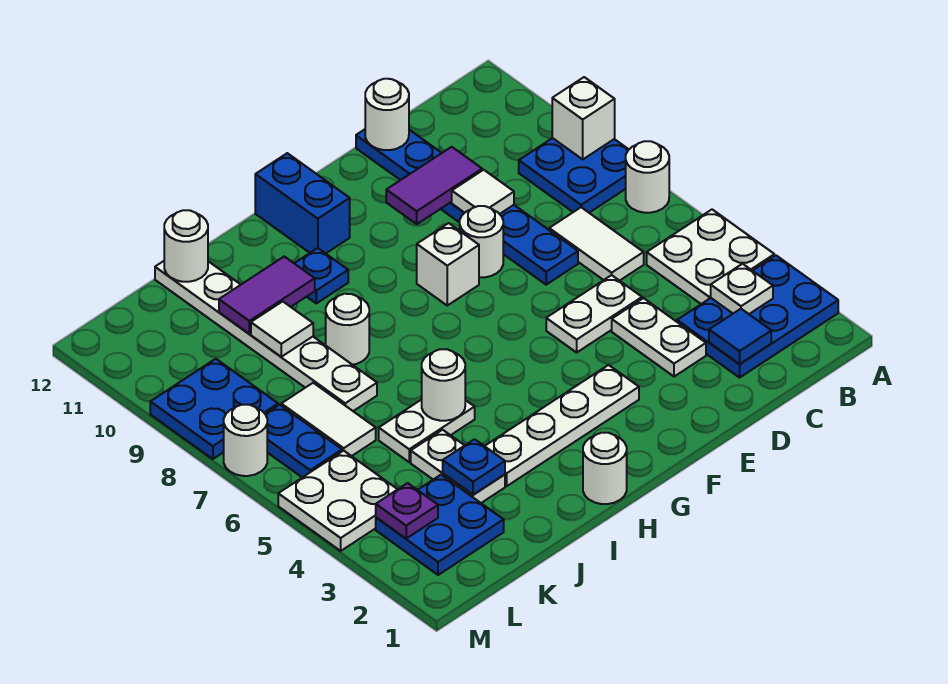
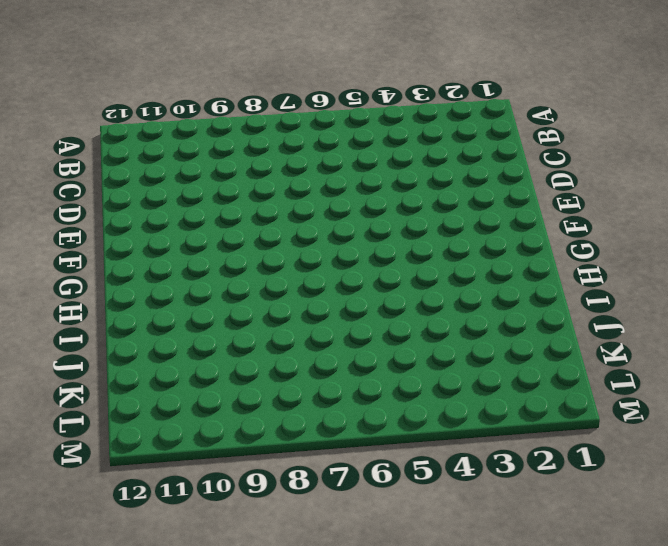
none -> blue 2x3 plate [677,256,838,378]
none -> white 2x2 plate [647,210,774,304]
none -> white 1x1 round brick [626,141,669,213]
none -> blue 2x2 plate [519,138,629,213]

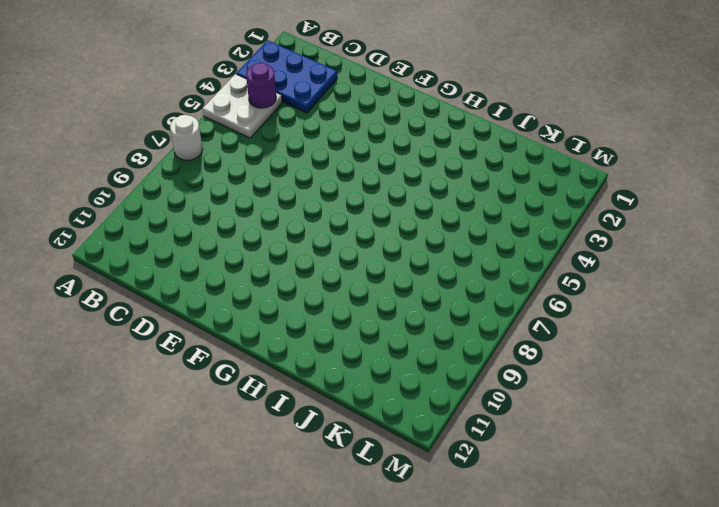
purple 1x1 round brick [246,63,276,108] -> none
none -> blue 2x2 plate [519,138,629,213]
none -> white 1x2 tile [549,207,644,281]
none -> white 1x2 plate [612,298,706,377]
none -> white 1x2 plate [546,275,642,352]

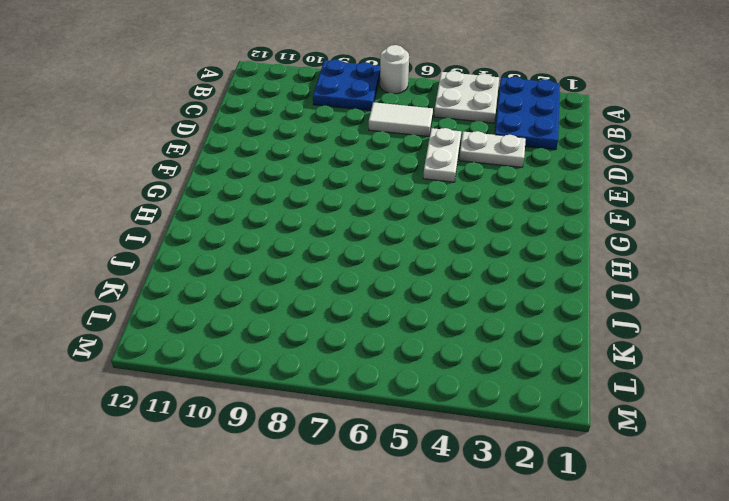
none -> blue 1x6 plate [356,129,578,285]
none -> white 1x1 round brick [460,206,503,277]
none -> white 1x4 plate [485,365,639,486]
none -> white 1x1 brick [417,223,479,305]

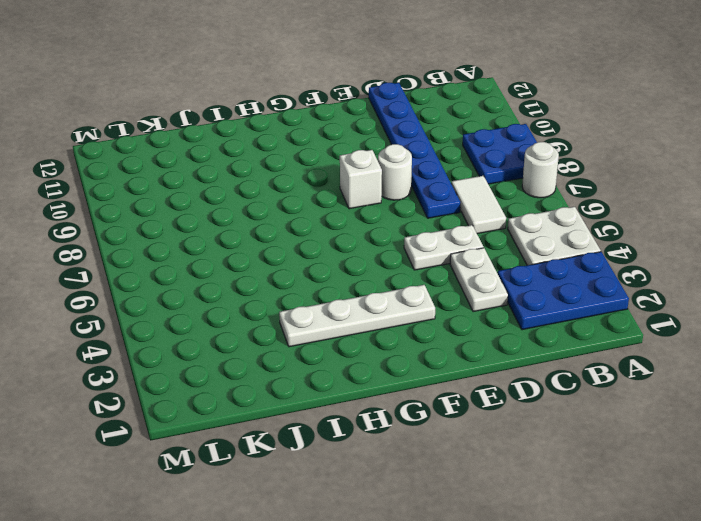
none -> blue 1x2 brick [255,153,350,253]
none -> white 1x1 round brick [583,433,627,504]
none -> blue 1x1 plate [294,248,348,303]
none -> white 1x2 plate [379,400,475,462]

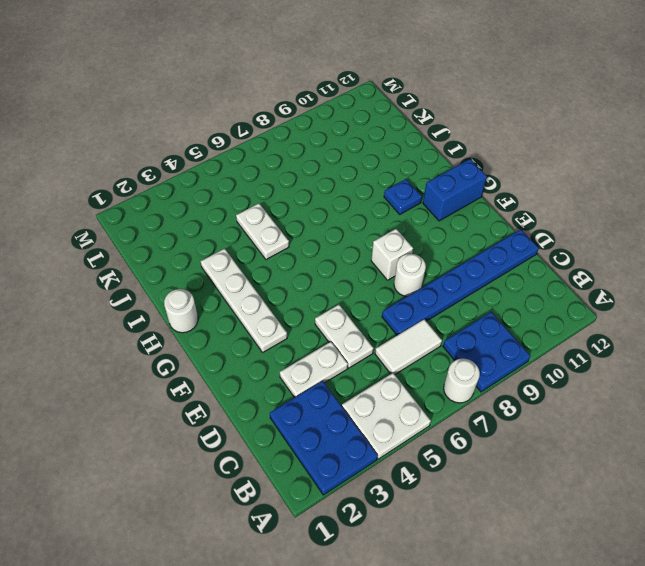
none -> white 1x1 round brick [326,294,369,365]
none -> white 1x2 plate [411,430,505,503]
none -> white 1x6 plate [155,261,377,411]
none -> blue 2x2 plate [376,475,504,575]

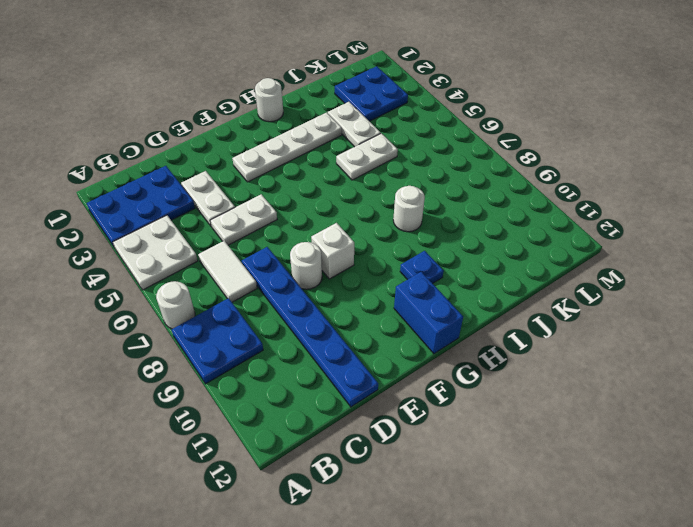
none -> white 1x6 plate [155,261,377,411]
none -> white 1x2 tile [281,383,376,456]
none -> white 2x2 plate [278,451,397,551]
none -> blue 1x2 plate [265,405,342,477]

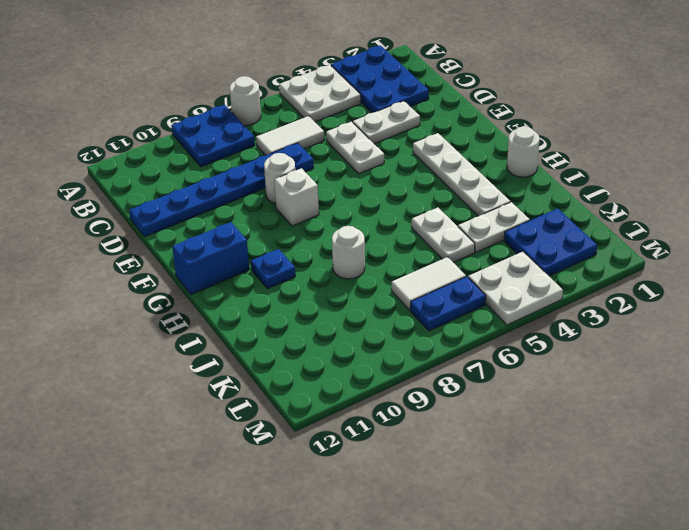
none -> white 1x6 plate [155,261,377,411]
none -> blue 2x2 plate [150,359,278,459]
none -> white 1x1 round brick [224,405,267,476]
none -> white 1x1 brick [552,77,615,159]

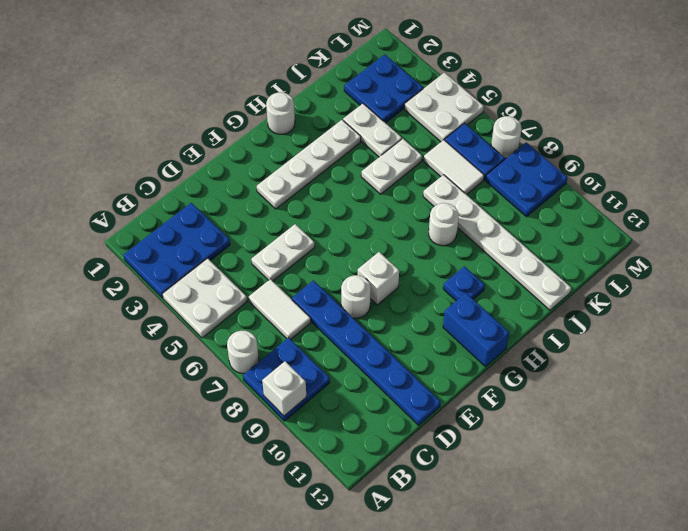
none -> white 1x2 plate [612,298,706,377]
none -> white 1x1 plate [711,264,773,314]
none -> blue 1x1 tile [709,309,771,364]
none -> white 1x1 tile [452,170,514,214]

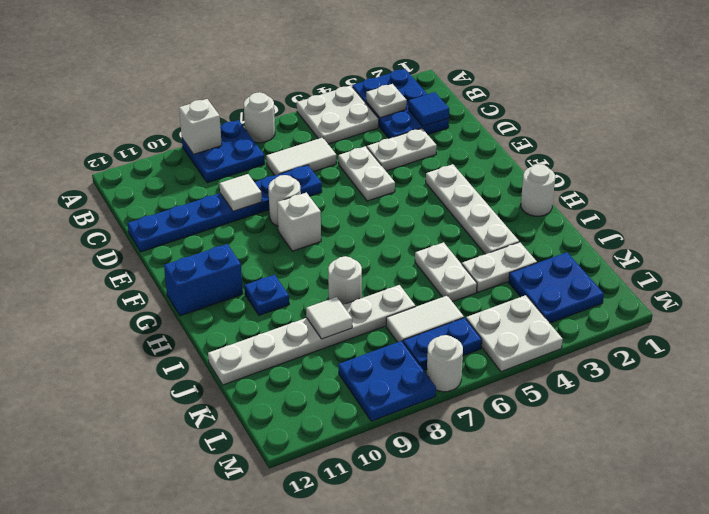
none -> purple 1x2 tile [386,147,482,224]
none -> white 1x1 round brick [365,79,409,150]
none -> white 1x1 round brick [422,349,465,421]
none -> purple 1x2 tile [219,256,315,334]

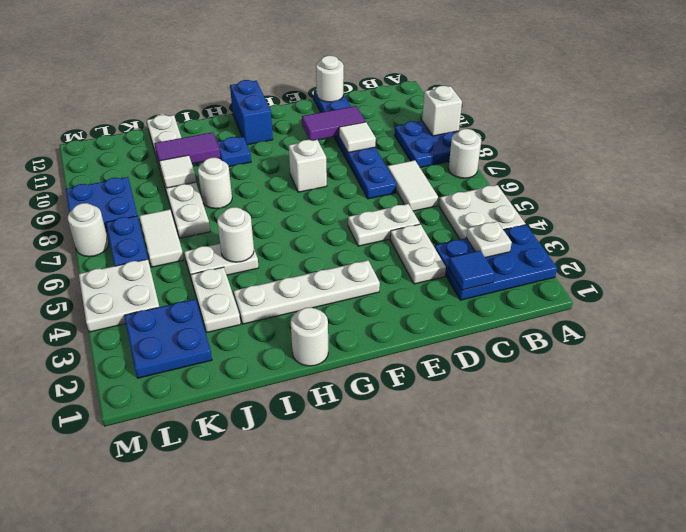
none -> white 1x1 round brick [460,206,503,277]
none -> blue 1x1 plate [443,439,505,495]
none -> white 1x1 round brick [164,210,208,282]
none -> purple 1x1 plate [376,483,438,538]

